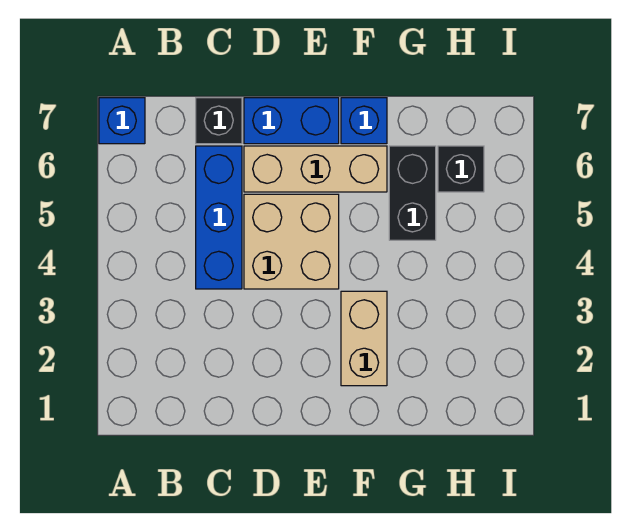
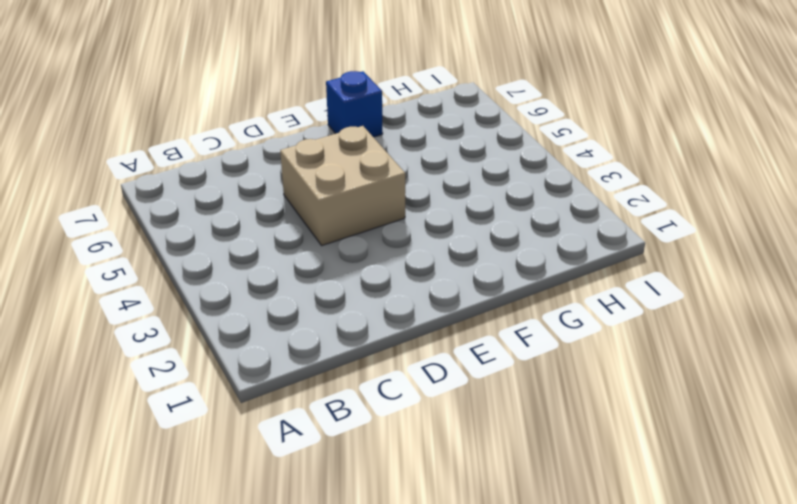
none -> blue 1x1 brick [99,98,145,144]
none -> blue 1x3 brick [196,146,242,289]

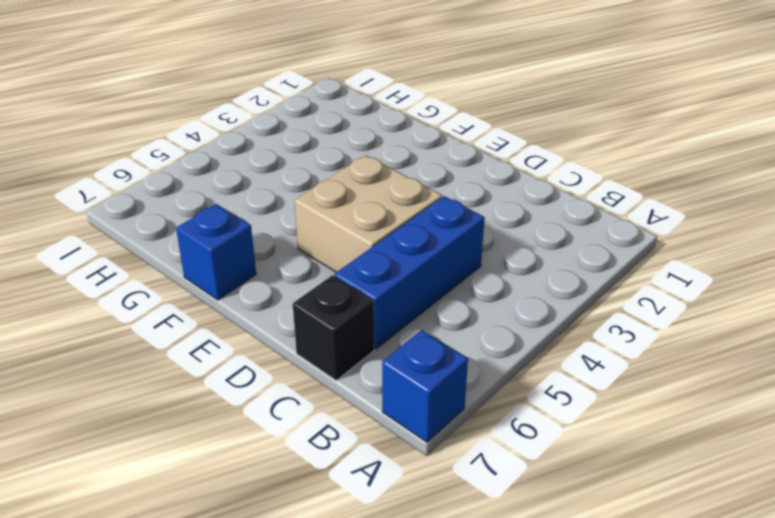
none -> tan 1x3 brick [244,146,387,192]
none -> blue 1x2 brick [244,98,339,144]

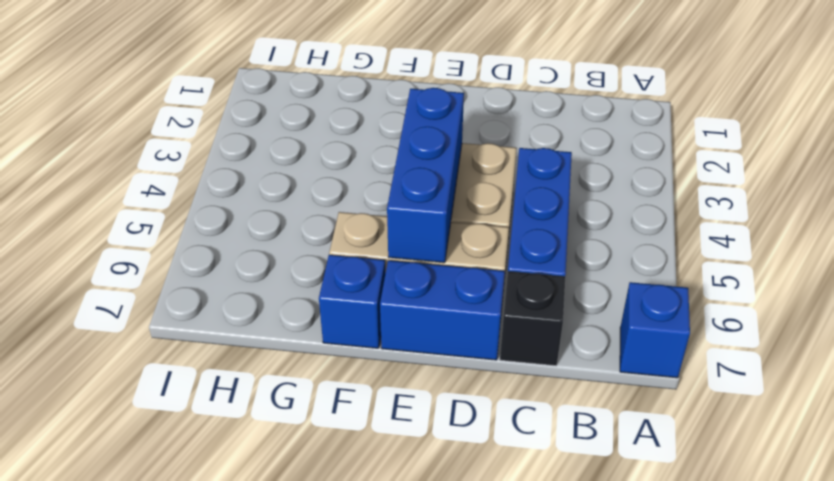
blue 1x3 brick [387,88,464,263] -> none
none -> tan 1x2 brick [341,291,387,386]
none -> black 1x2 brick [389,146,436,240]

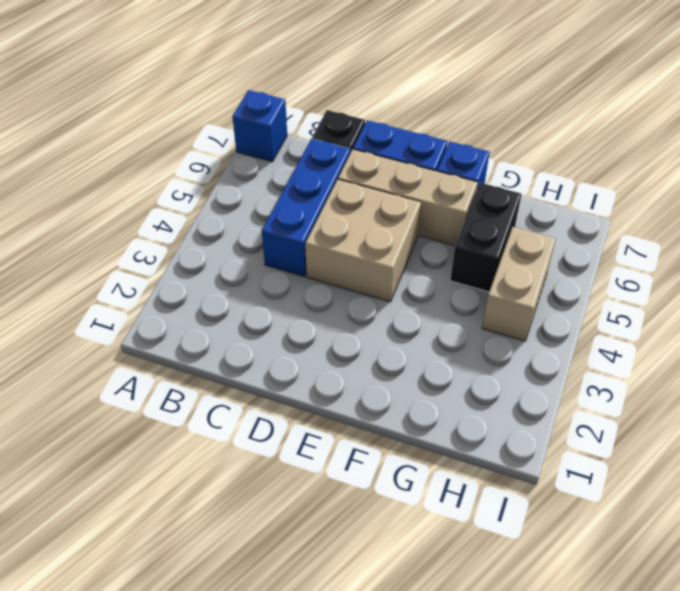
tan 1x2 brick [482,227,556,341] -> tan 1x2 brick moved to [341,291,387,386]
none -> black 1x1 brick [438,146,484,192]

